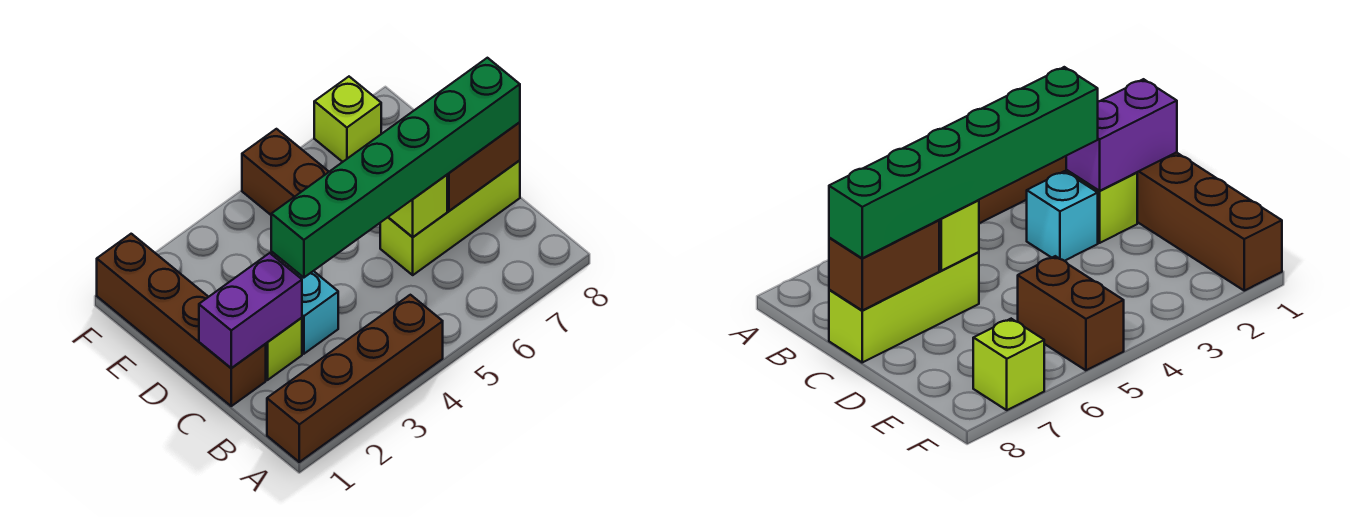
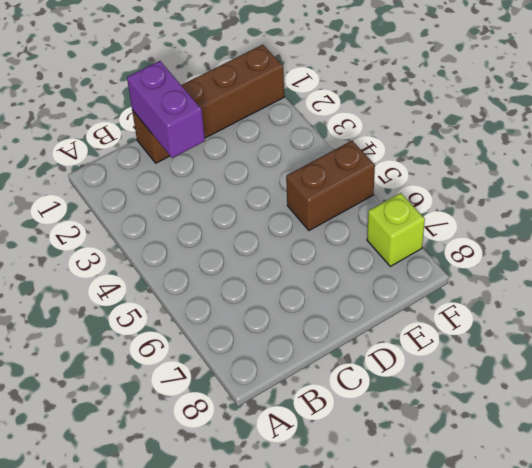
none -> brown 1x4 brick [267,295,443,462]
none -> lime 1x1 brick [266,318,302,380]

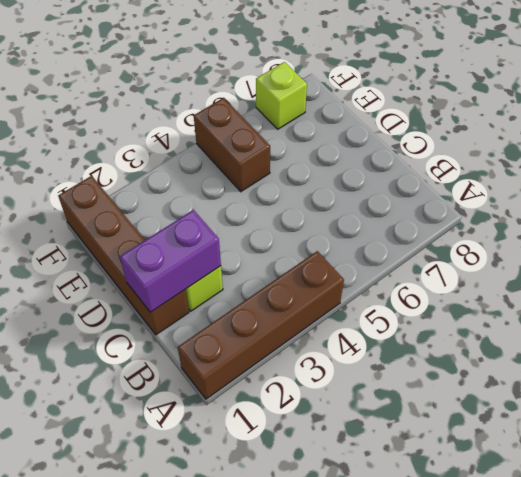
none -> cyan 1x1 brick [295,271,338,354]
none -> lime 1x3 brick [380,160,520,275]

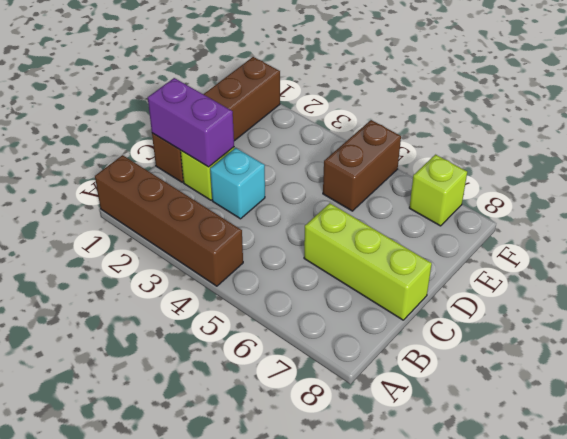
none -> lime 1x1 brick [389,175,447,237]
none -> brown 1x2 brick [447,122,520,211]

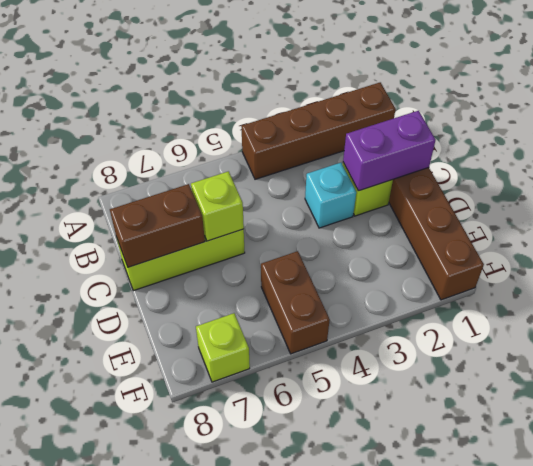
none -> green 1x6 brick [271,58,520,278]

